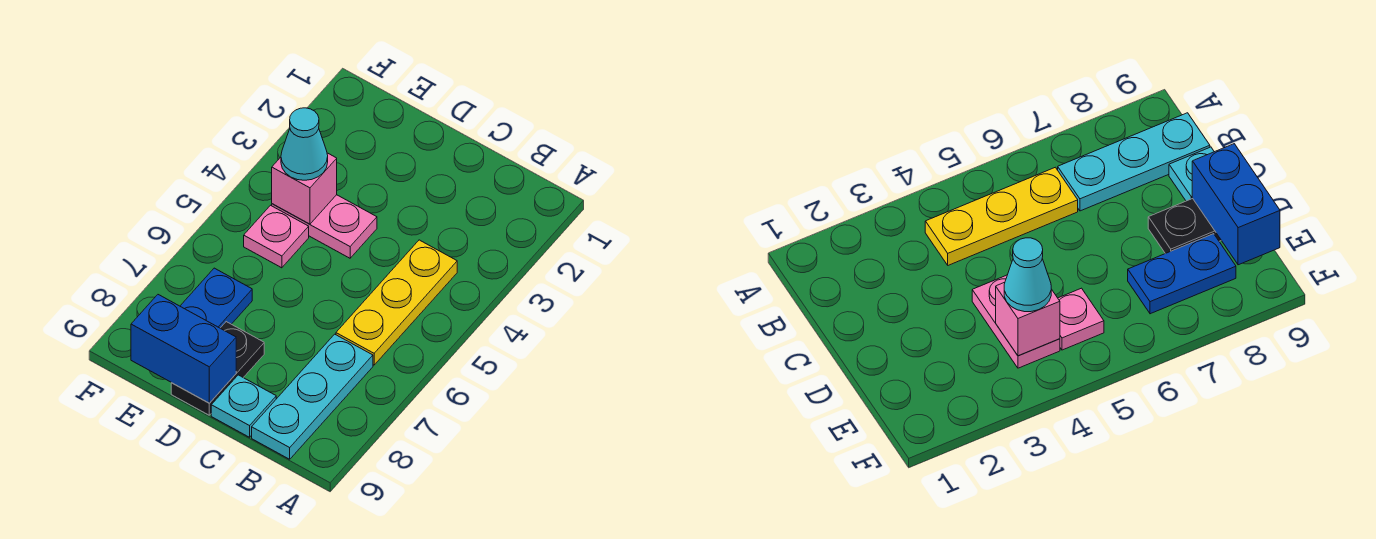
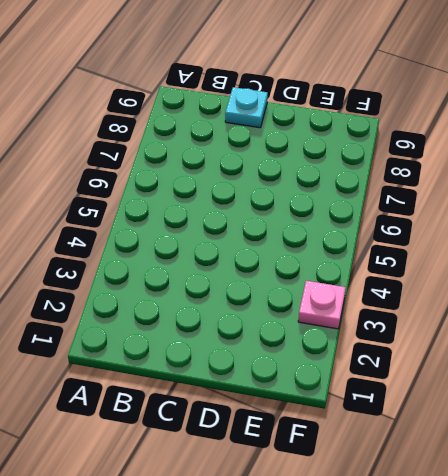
pink 1x1 plate [298,281,346,329] -> pink 1x1 plate moved to [244,205,309,268]
none -> yellow 1x3 plate [336,240,457,365]
none -> cyan 1x3 plate [252,334,373,459]

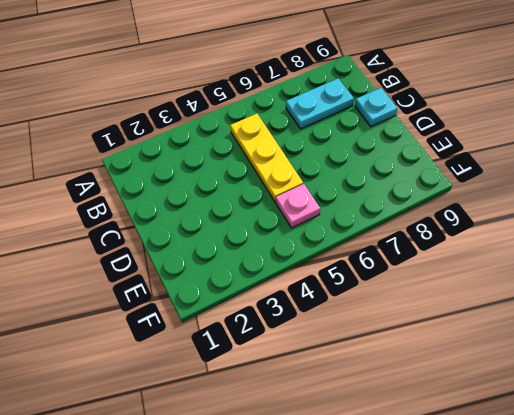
yellow 1x3 plate [230,114,303,202] -> yellow 1x3 plate turned to [336,240,457,365]
cyan 1x2 plate [286,78,354,129] -> cyan 1x3 plate [252,334,373,459]
none -> pink 1x2 plate [272,195,377,258]
none -> black 1x2 plate [171,322,264,415]

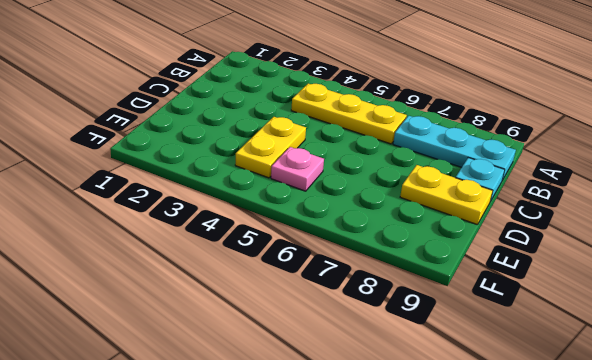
yellow 1x2 plate [235,117,306,178] -> pink 1x2 plate [272,195,377,258]
yellow 1x2 plate [400,165,493,225] -> black 1x2 plate [171,322,264,415]
none -> blue 1x2 plate [180,268,252,328]
none -> blue 1x2 brick [131,295,236,403]

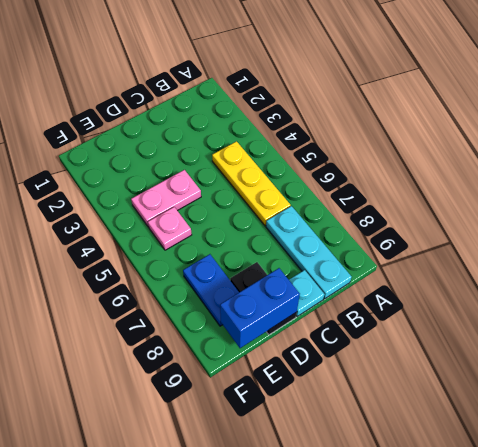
none -> pink 1x1 brick [272,153,337,224]
none -> cyan 1x1 cone [281,108,328,180]

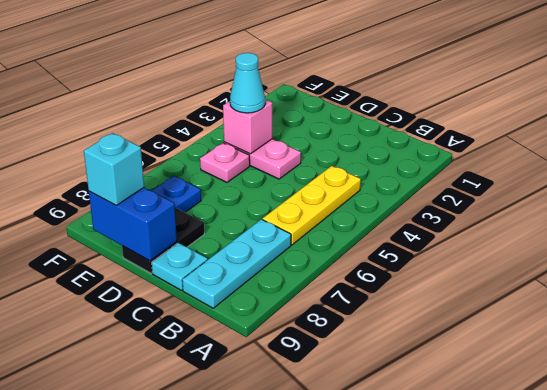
cyan 1x1 brick [84,133,144,205] -> none

